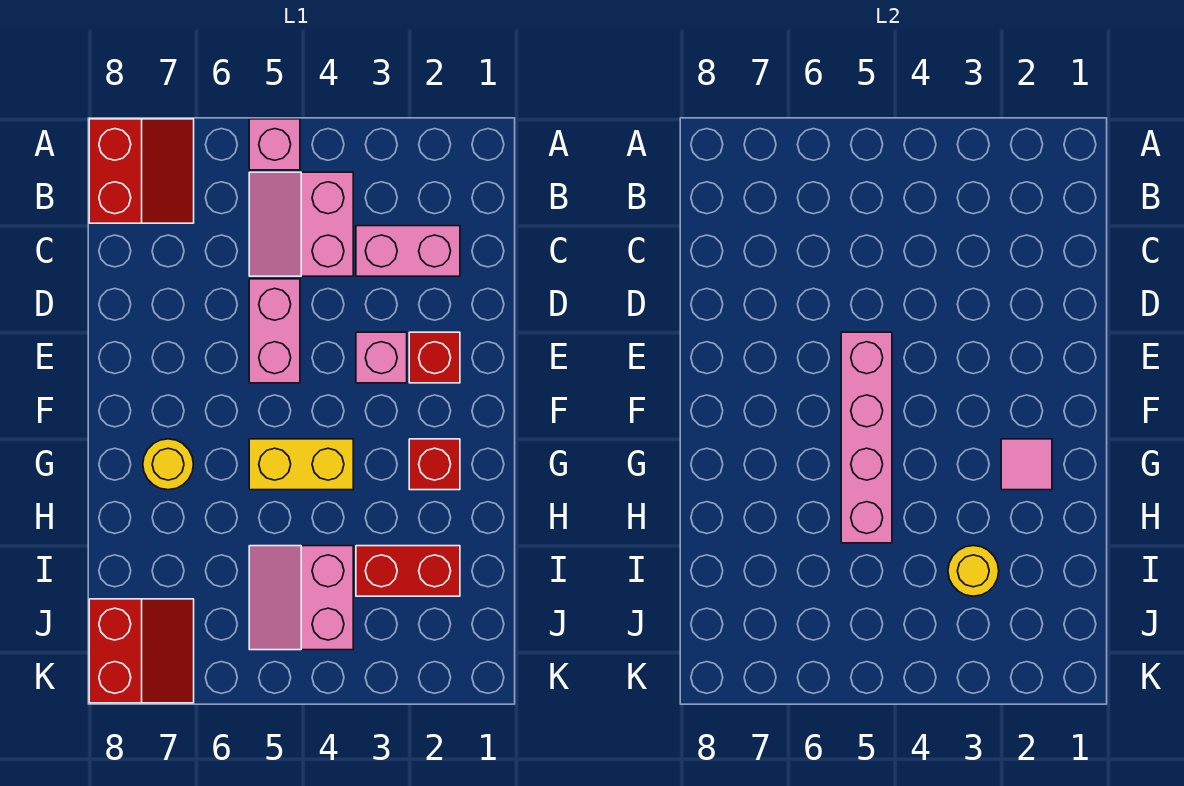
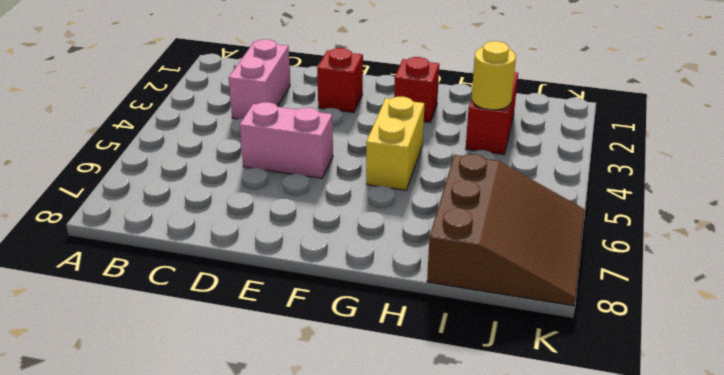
brown 3x3 slope [427,154,585,306] -> red 2x2 slope [89,599,194,703]
none -> pink 1x1 brick [249,119,300,170]
none -> red 2x2 slope [89,119,194,223]
none -> pink 2x2 slope [249,172,353,276]

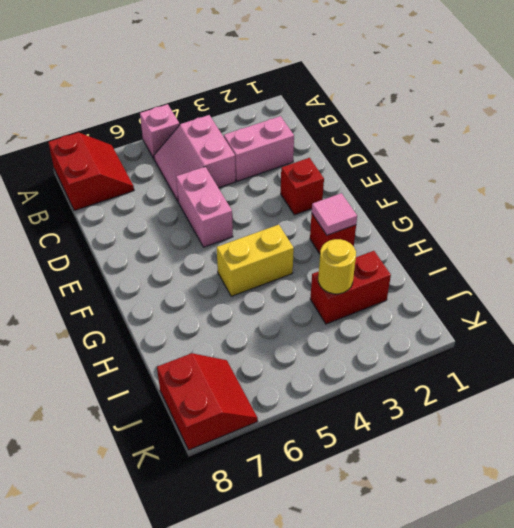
none -> pink 1x1 brick [356,332,407,383]
none -> yellow 1x1 round brick [143,439,194,490]
none -> pink 2x2 slope [249,546,353,650]

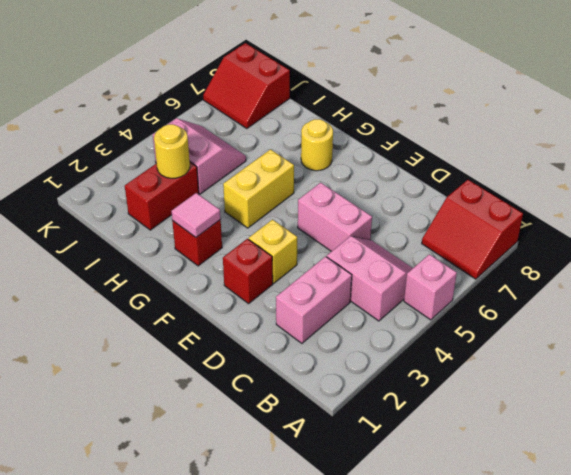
yellow 1x1 brick [249,220,297,283] -> pink 1x1 brick [356,332,407,383]
none -> pink 1x4 brick [841,332,892,543]

